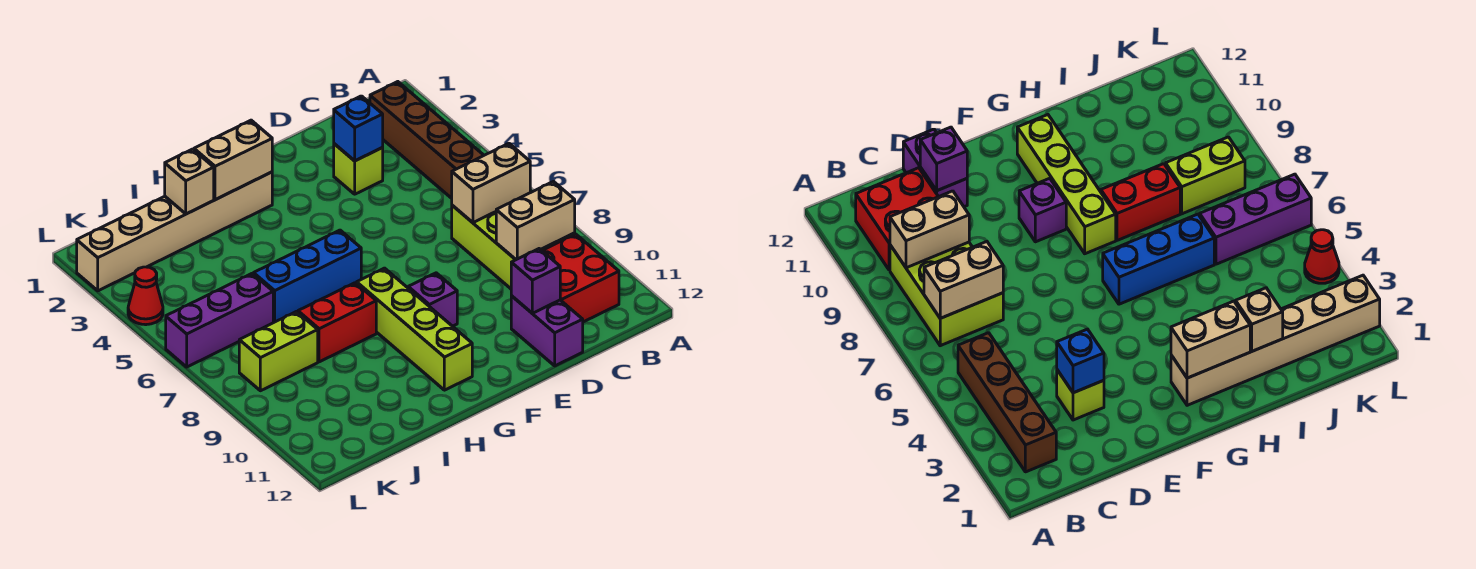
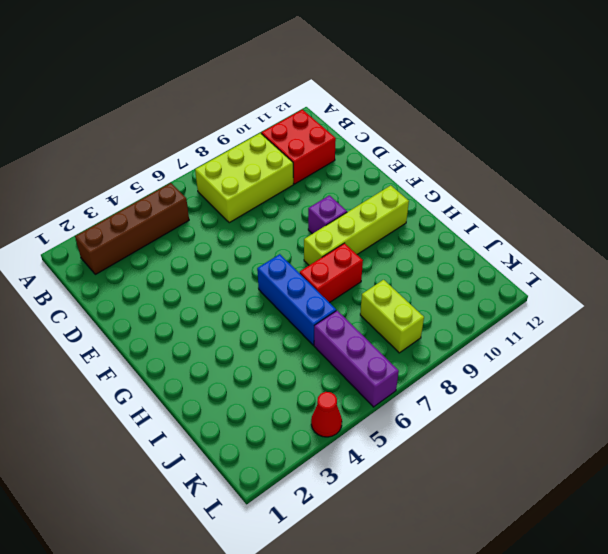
red 1x2 brick [300,243,363,303] -> red 1x2 brick turned to [298,283,376,362]
none -> lime 1x1 brick [334,144,383,194]
none -> purple 1x2 brick [511,296,583,366]
none -> tan 1x6 brick [77,172,272,291]

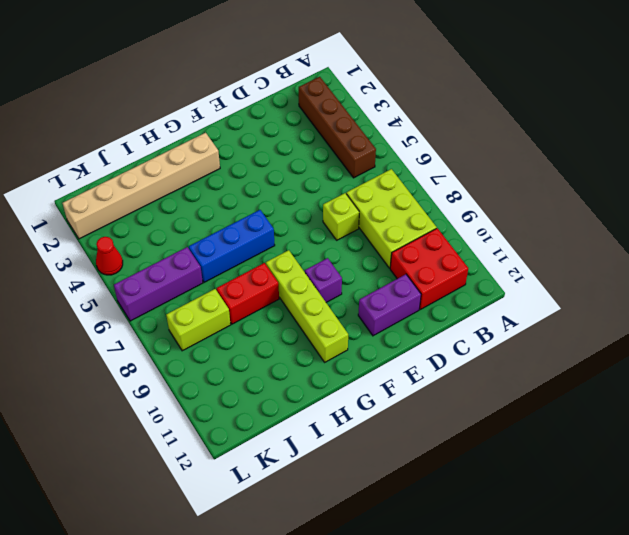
lime 1x1 brick [323,193,359,240] -> lime 1x1 brick moved to [334,144,383,194]
purple 1x2 brick [358,274,421,336] -> purple 1x2 brick turned to [511,296,583,366]
none -> tan 1x2 brick [452,143,530,223]
none -> tan 1x2 brick [496,182,575,260]
none -> blue 1x1 brick [334,96,383,161]

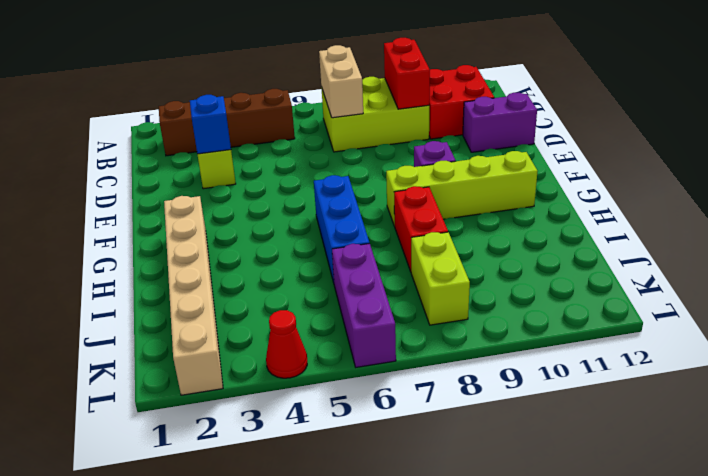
red 1x2 brick [384,38,430,109] -> tan 1x2 brick [496,182,575,260]
none -> purple 1x1 brick [511,249,560,313]
none -> tan 1x2 brick [194,120,272,200]
none -> tan 1x1 brick [165,149,214,214]

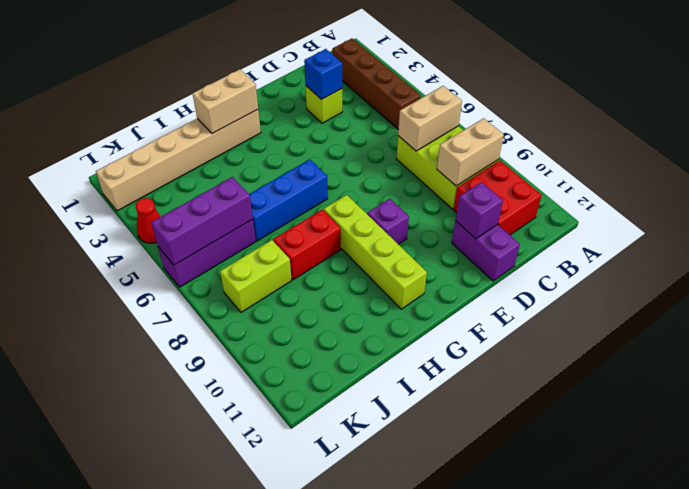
purple 1x3 brick [151,177,253,265] -> none
none -> tan 1x1 brick [165,149,214,214]

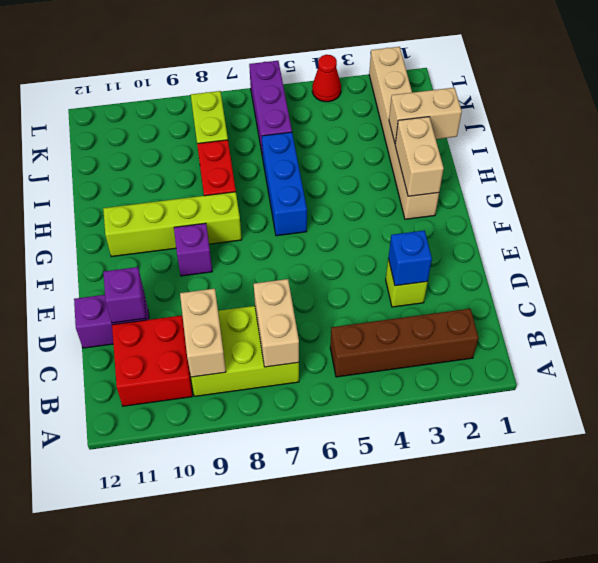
tan 1x2 brick [389,88,462,143] -> tan 1x1 brick [165,149,214,214]

